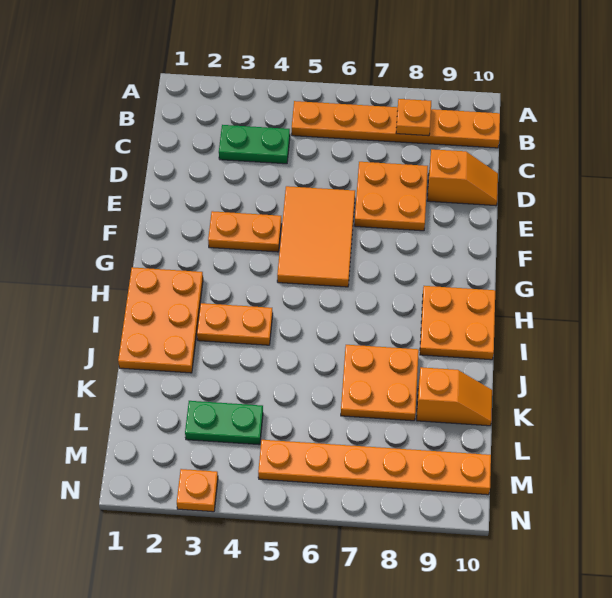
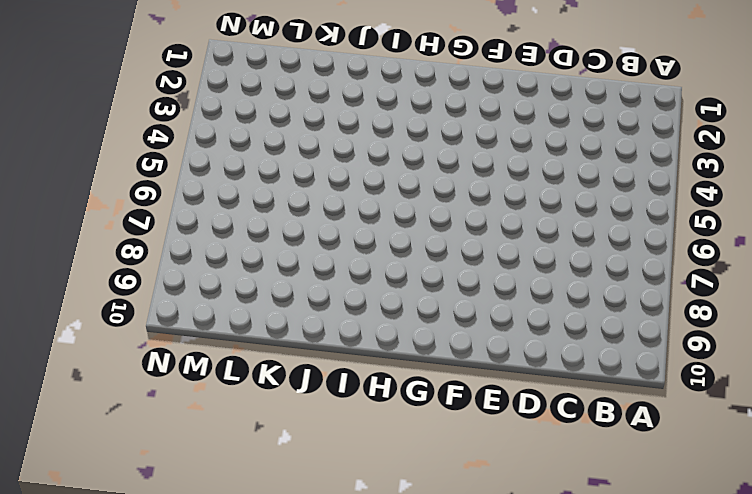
none -> orange 1x6 plate [292,101,500,148]
none -> green 1x2 plate [219,125,290,164]
none -> orange 2x2 plate [355,162,428,231]

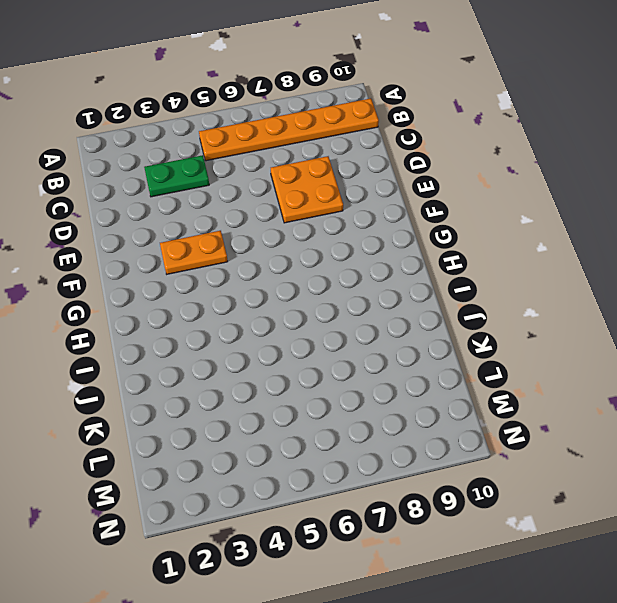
none -> orange 1x2 slope [427,149,498,206]
none -> orange 2x3 tile [277,186,355,287]
none -> orange 2x3 plate [118,267,203,373]

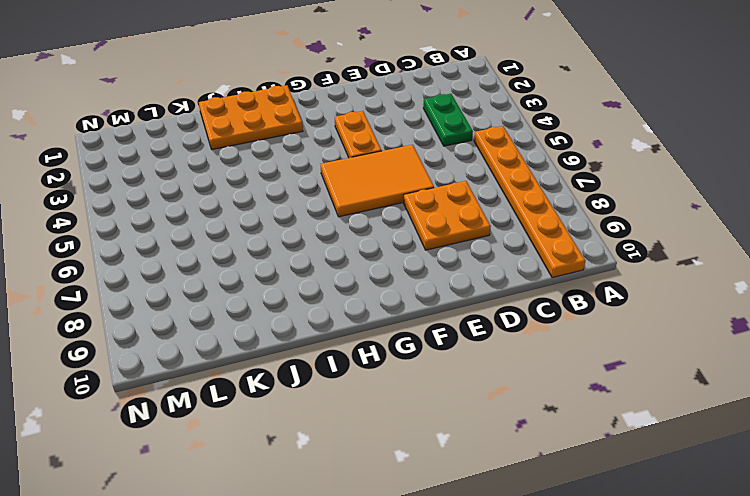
none -> orange 1x2 slope [427,149,498,206]
none -> orange 2x2 plate [420,286,495,360]
none -> orange 1x2 plate [197,303,273,345]

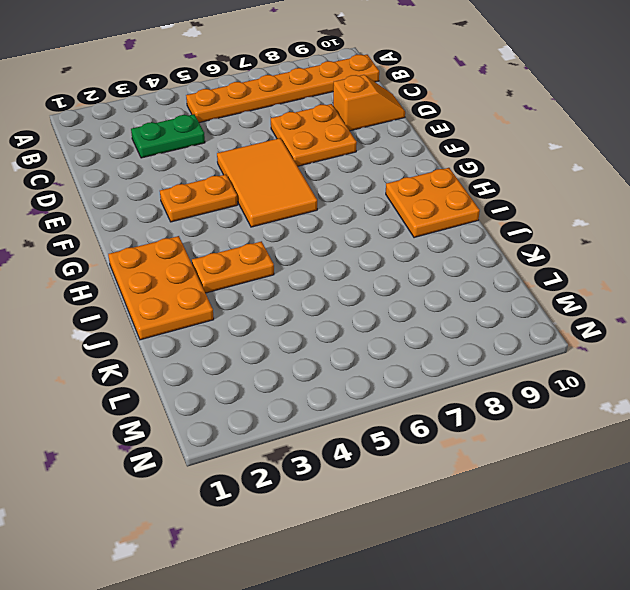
none -> orange 2x2 plate [341,345,419,421]
none -> orange 1x2 slope [417,367,492,426]
none -> green 1x2 plate [185,401,263,445]

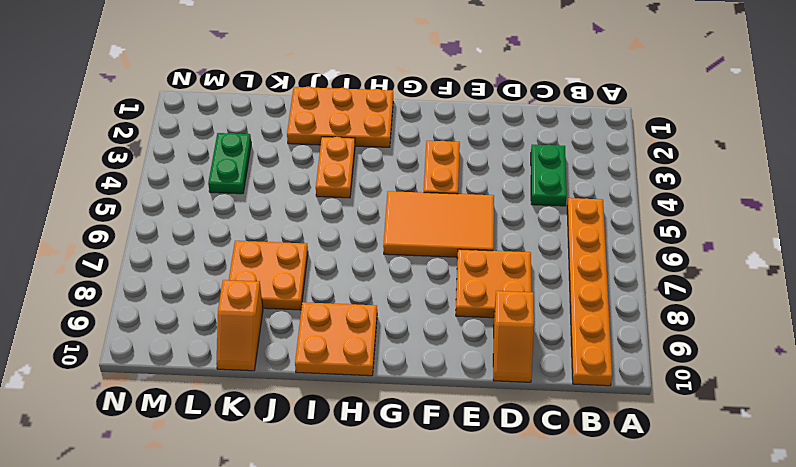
none -> orange 1x6 plate [258,440,491,495]
none -> orange 1x1 plate [177,469,218,512]
none -> orange 1x1 plate [396,99,431,136]

